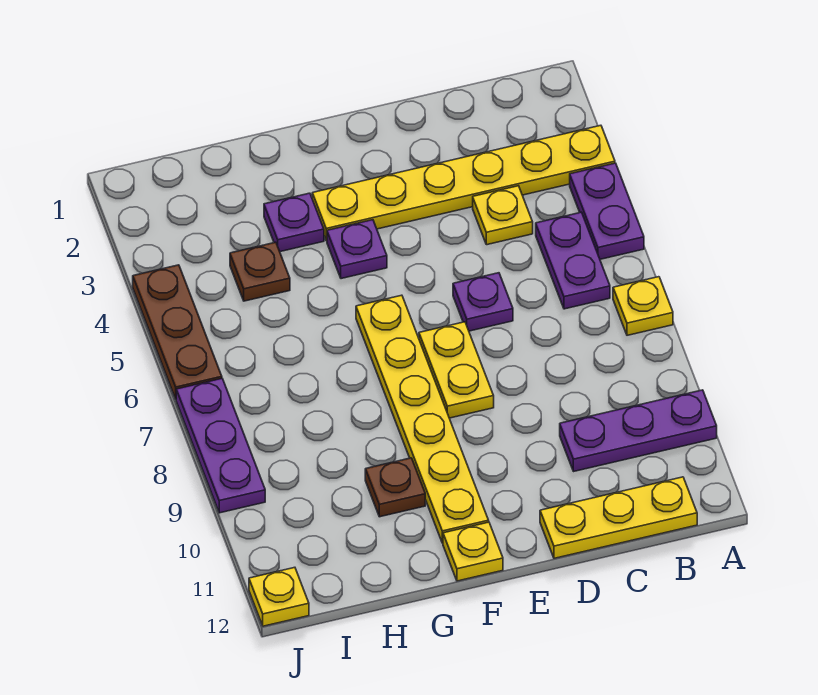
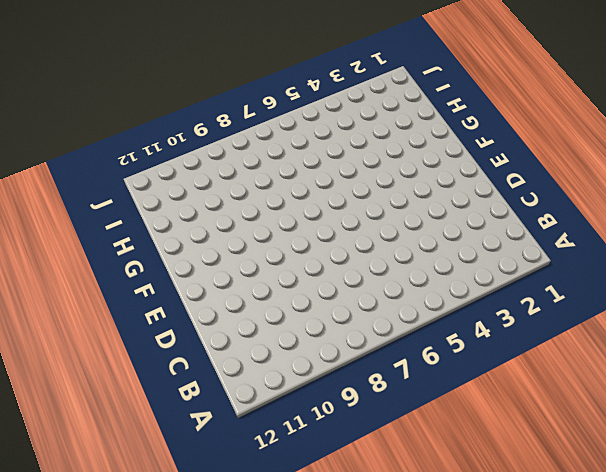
none -> yellow 1x6 plate [312,125,615,241]
none -> purple 1x2 plate [570,163,644,259]
none -> yellow 1x1 plate [613,277,673,335]

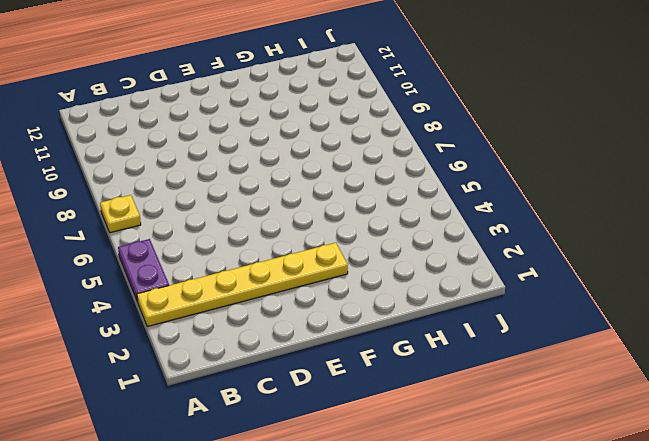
none -> purple 1x3 plate [560,390,717,471]
none -> purple 1x2 plate [536,212,610,309]
none -> yellow 1x3 plate [540,477,697,558]

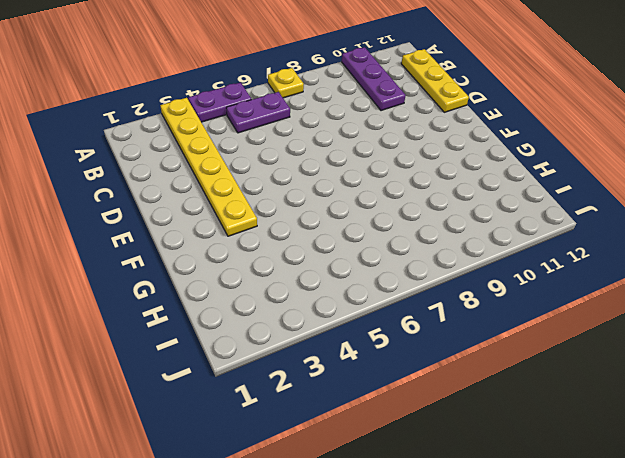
none -> yellow 1x1 plate [473,186,533,245]
none -> purple 1x1 plate [453,273,513,331]
none -> yellow 1x2 plate [419,322,494,418]

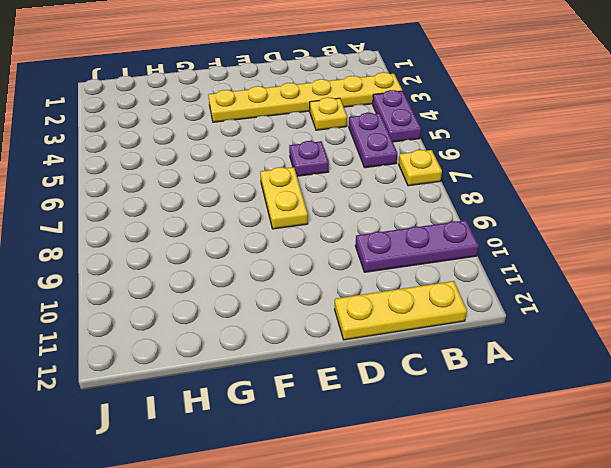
none -> purple 1x1 plate [327,220,387,279]
none -> yellow 1x6 plate [356,295,489,543]
none -> yellow 1x1 plate [443,522,503,581]

